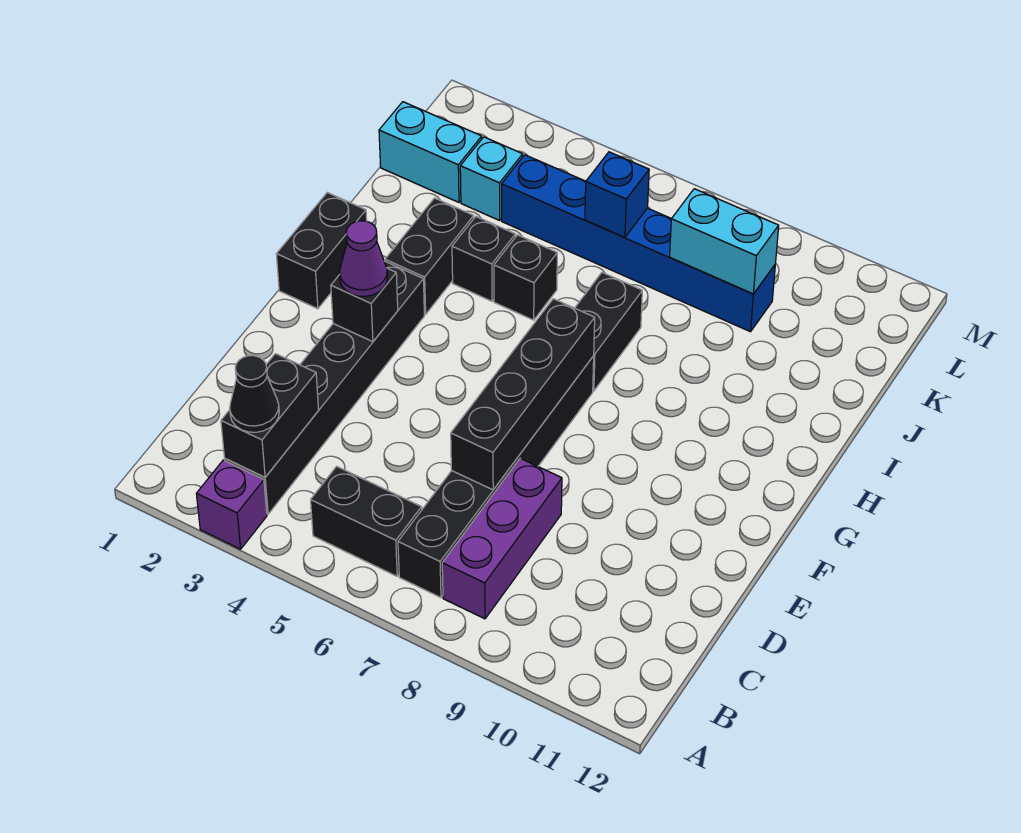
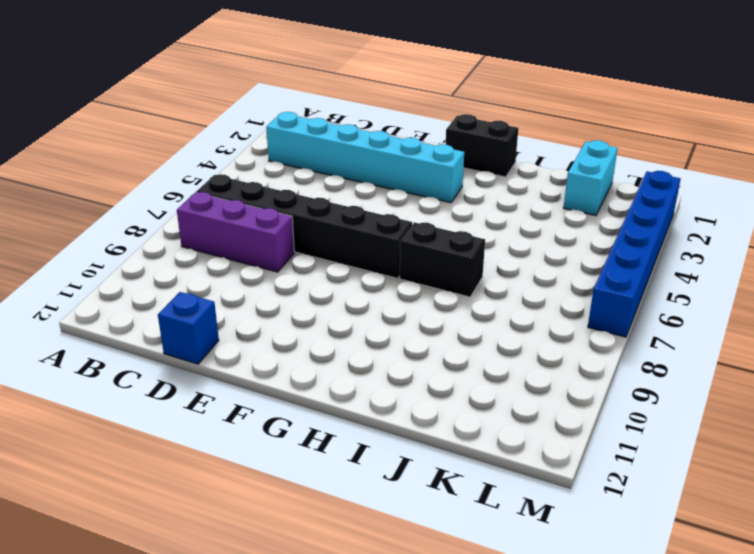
cyan 1x6 brick [266,112,464,203] -> black 1x6 brick [225,261,424,514]
blue 1x1 brick [158,292,219,364] -> blue 1x1 brick moved to [585,152,649,238]
blue 1x6 brick [588,171,680,337] -> blue 1x6 brick moved to [502,155,775,332]
none -> purple 1x1 brick [196,460,267,549]
none -> black 1x2 brick [311,466,422,576]
none -> black 1x2 brick [385,198,474,314]

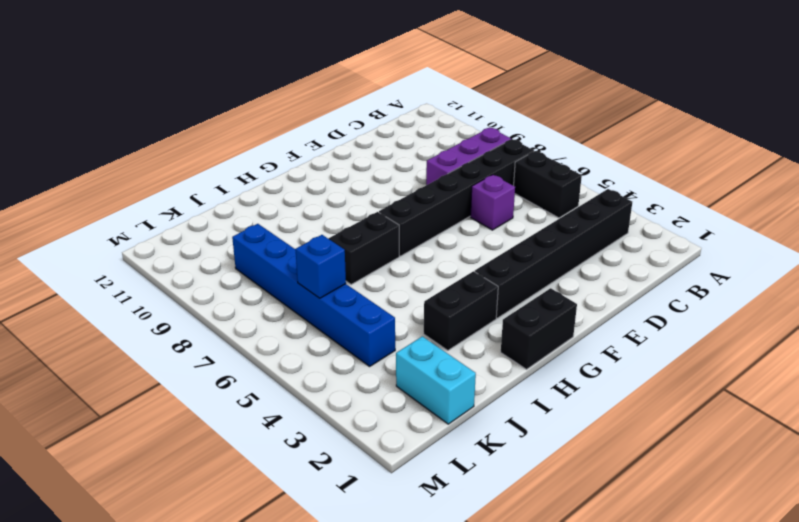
purple 1x1 brick [470,175,515,230] -> purple 1x1 brick moved to [196,460,267,549]
none -> black 1x1 brick [452,217,515,301]
none -> black 1x1 brick [494,235,557,320]
none -> cyan 1x1 brick [460,137,523,220]

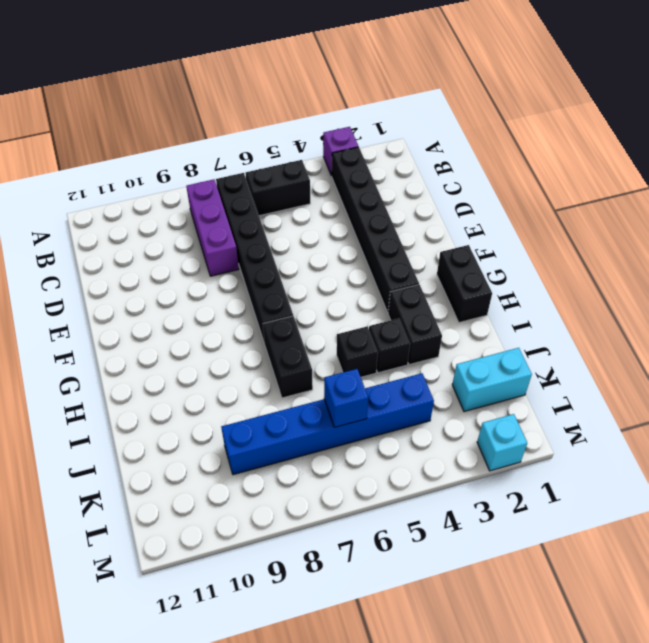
cyan 1x1 brick [477,414,527,471] -> cyan 1x1 brick moved to [460,137,523,220]
none -> black 1x2 brick [221,354,319,477]
none -> black 1x4 brick [451,299,595,490]
none -> black 1x1 brick [331,268,398,342]

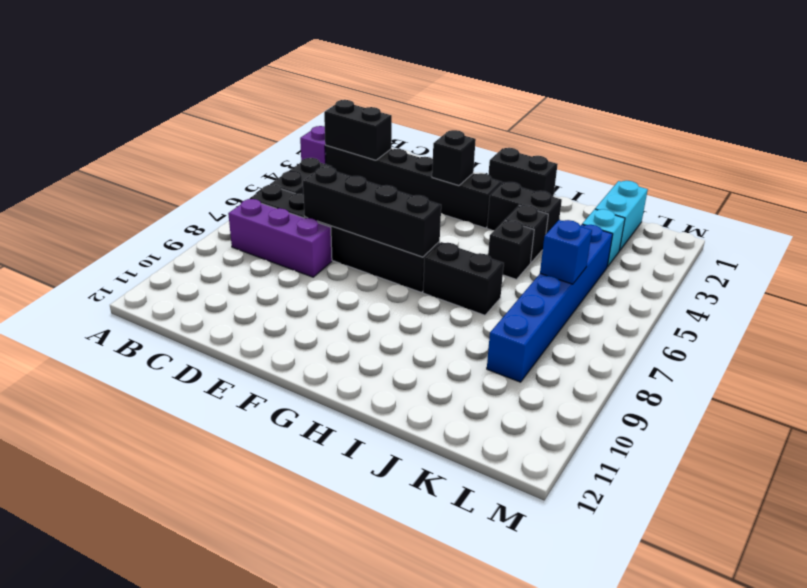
none -> cyan 1x2 brick [670,189,779,294]
none -> black 1x1 cone [230,356,279,432]
none -> purple 1x1 cone [340,221,387,296]

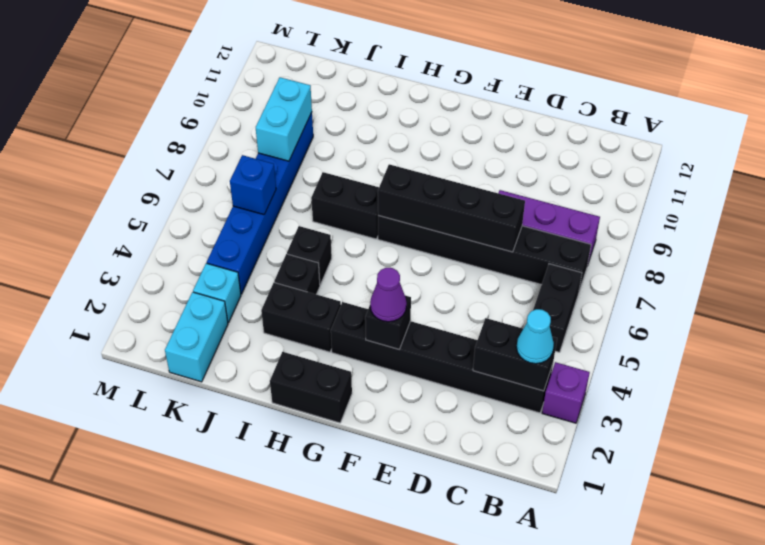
cyan 1x1 cone [516,309,554,364] -> black 1x1 cone [230,356,279,432]

